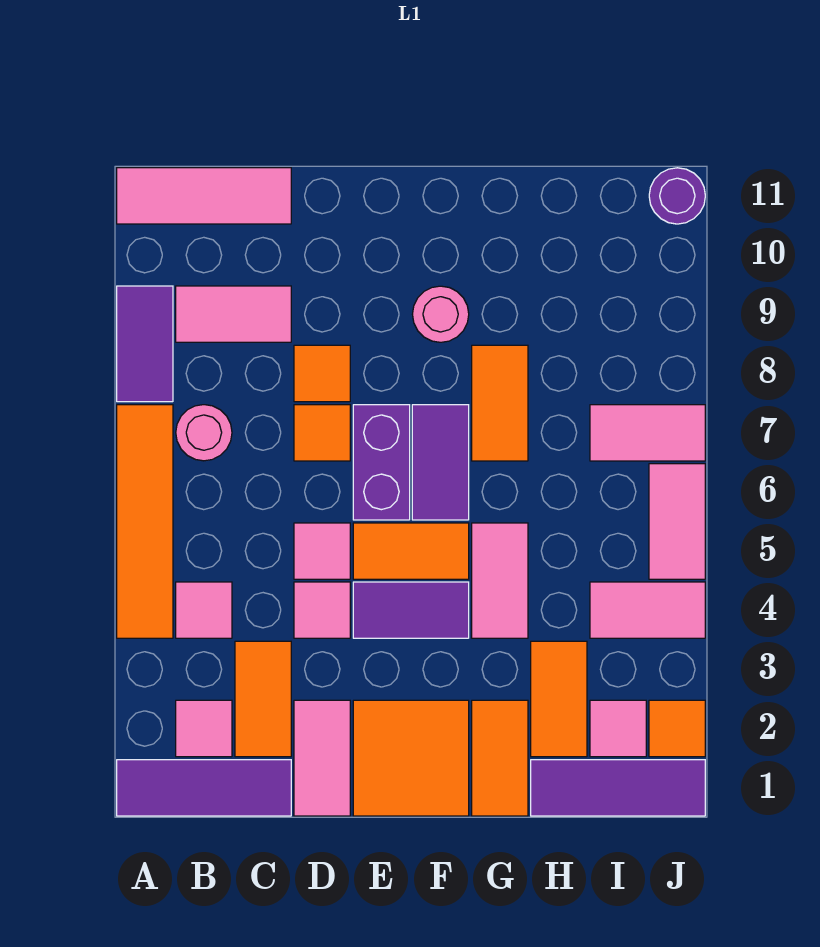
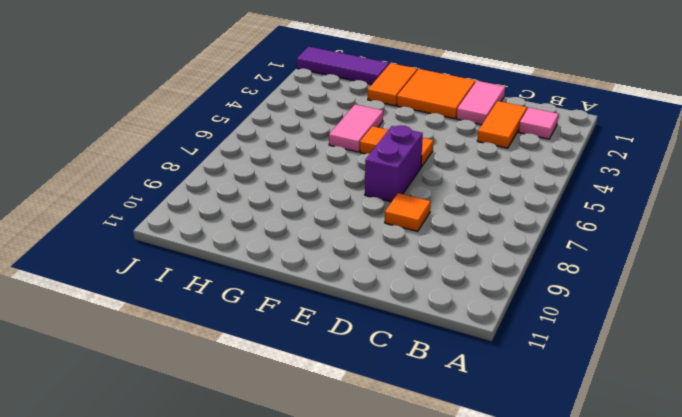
none -> purple 1x3 tile [117,760,291,816]
none -> orange 1x4 tile [117,405,173,638]
none -> purple 1x2 tile [117,286,173,402]
none -> pink 1x3 tile [117,168,291,224]

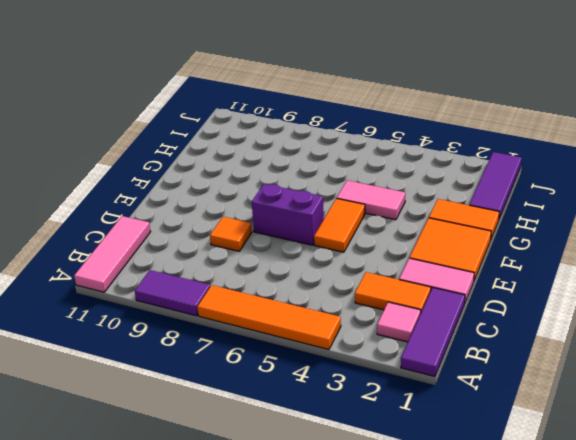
none -> pink 1x1 tile [176,582,232,638]
none -> pink 1x1 round brick [176,405,232,461]
none -> pink 1x2 tile [176,286,291,342]
none -> pink 1x1 tile [294,582,350,638]

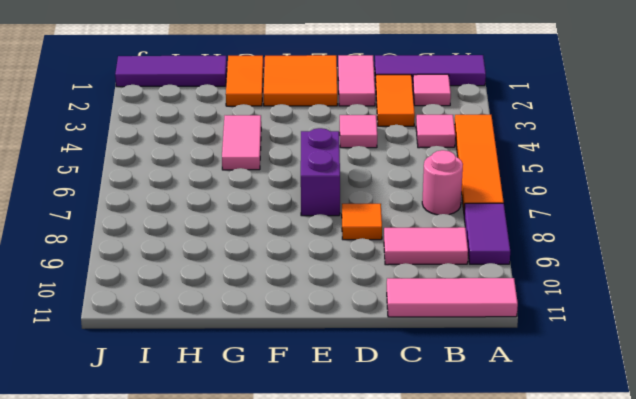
none -> pink 1x1 tile [294,523,350,579]
none -> orange 1x1 tile [294,405,350,461]
none -> purple 1x2 tile [353,582,469,638]
none -> orange 1x2 tile [353,523,469,579]

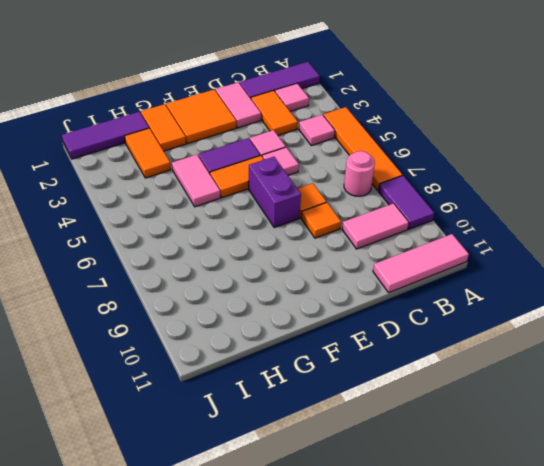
none -> purple 1x2 tile [412,405,469,520]
none -> pink 1x1 round brick [412,286,469,342]
none -> orange 1x2 tile [472,345,528,461]
none -> pink 1x1 tile [590,700,646,757]

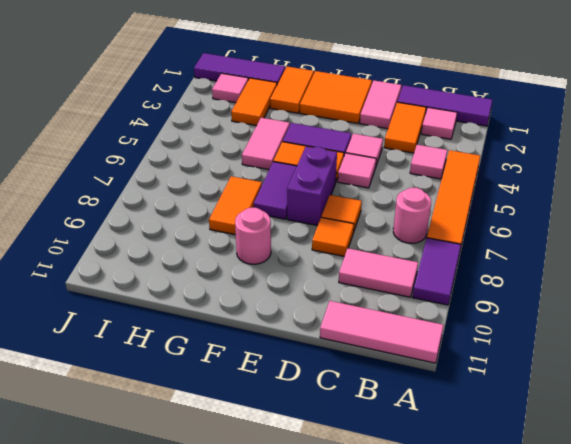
none -> pink 1x2 tile [590,582,705,638]
none -> pink 1x2 tile [590,405,705,461]
none -> orange 1x1 tile [649,700,705,757]
none -> pink 1x2 tile [649,464,705,579]

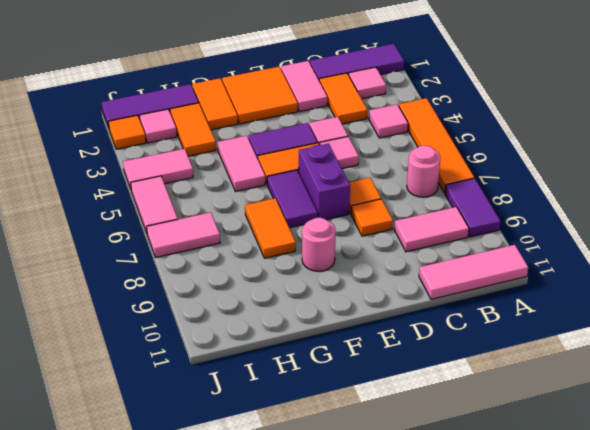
none -> purple 1x1 round brick [649,168,705,224]

